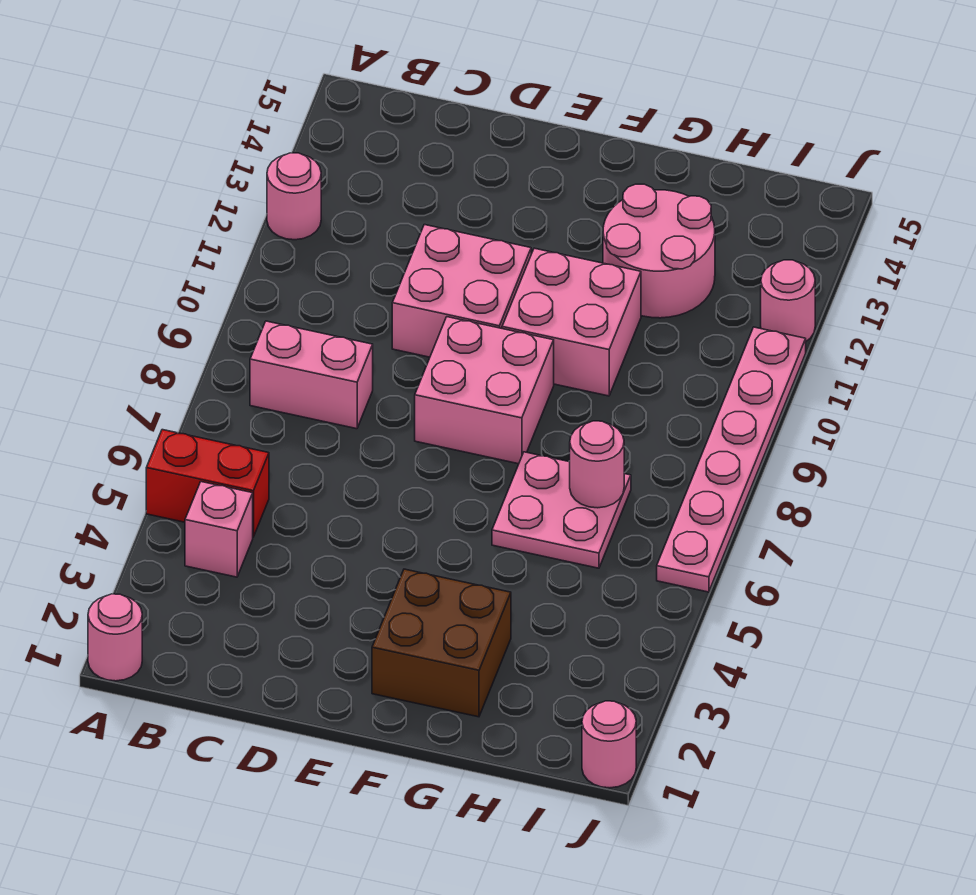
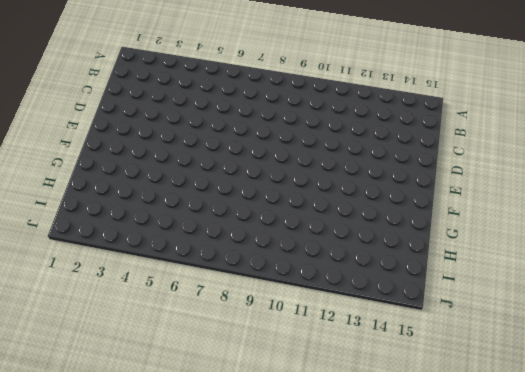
none -> pink 1x1 round brick [88,594,142,681]
none -> red 1x2 brick [146,430,269,537]
none -> pink 1x1 round brick [267,153,321,240]

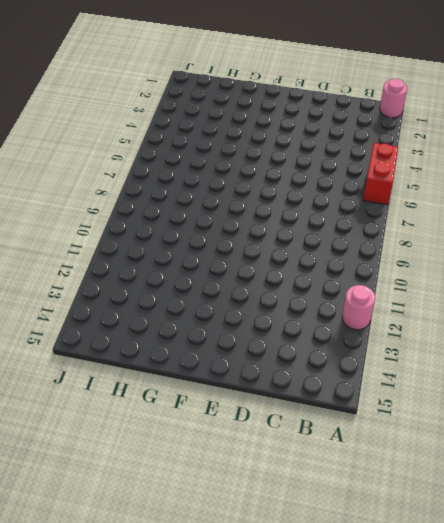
red 1x2 brick [363,143,398,205] -> red 1x2 brick turned to [146,430,269,537]
none -> pink 1x1 brick [185,482,253,577]
none -> pink 1x2 brick [250,321,373,429]
none -> pink 2x2 brick [392,225,531,357]

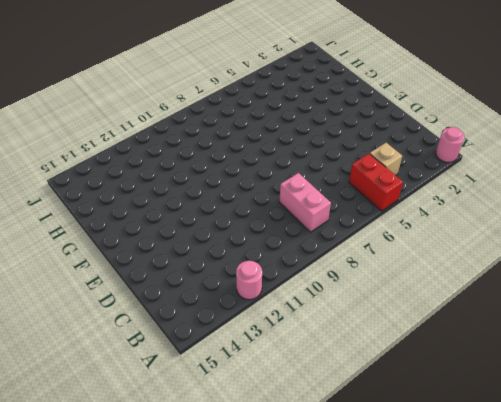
tan 1x1 brick [370,143,402,175] -> pink 1x1 brick [185,482,253,577]
none -> pink 2x2 brick [392,225,531,357]
none -> pink 2x2 brick [415,317,554,464]
none -> brown 2x2 brick [372,569,511,717]

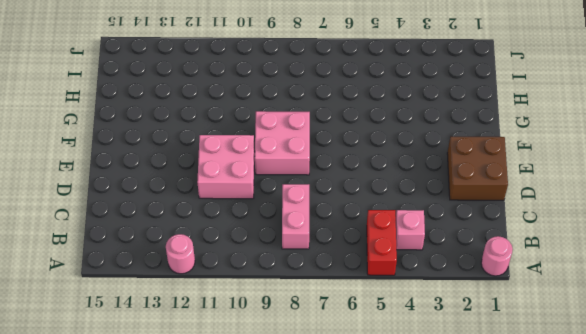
brown 2x2 brick [447,137,508,200] -> brown 2x2 brick moved to [372,569,511,717]
none -> pink 2x2 brick [502,248,641,396]
none -> pink 2x2 plate [492,452,631,568]
none -> pink 2x2 round brick [603,184,715,318]

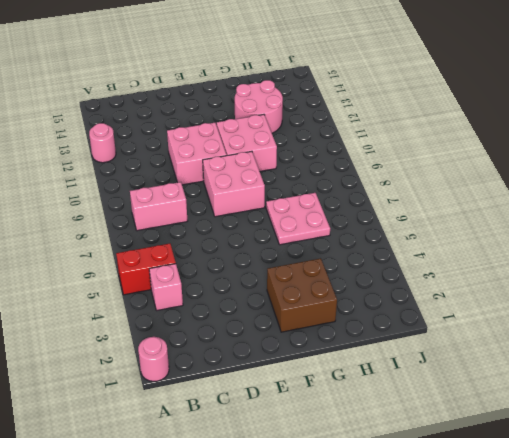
none -> pink 1x1 round brick [582,701,636,788]
none -> pink 1x6 plate [657,327,806,592]
none -> pink 1x1 round brick [761,260,815,341]

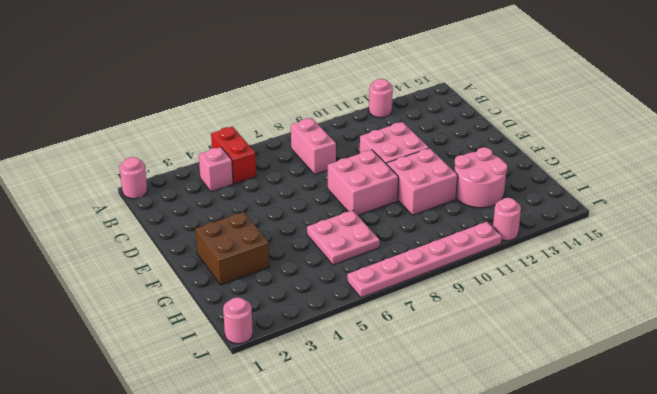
none -> pink 1x1 round brick [570,421,624,508]

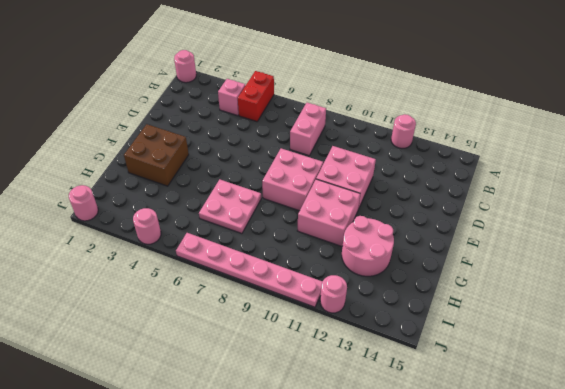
pink 1x1 round brick [133,208,161,244] -> pink 1x1 round brick moved to [570,421,624,508]

